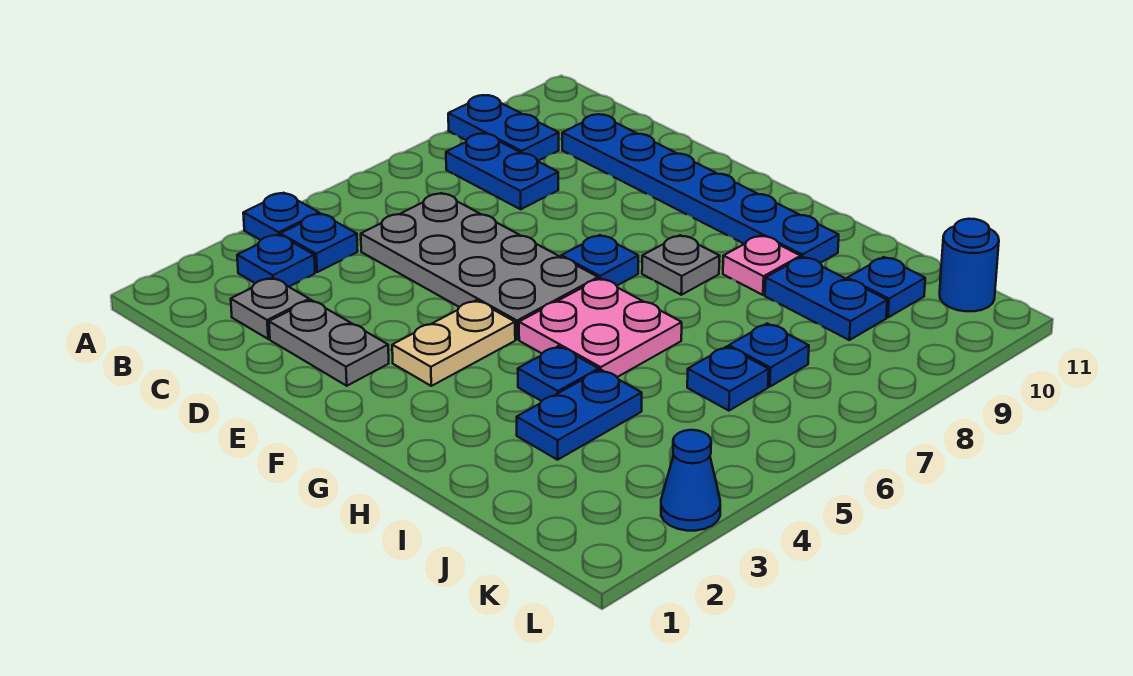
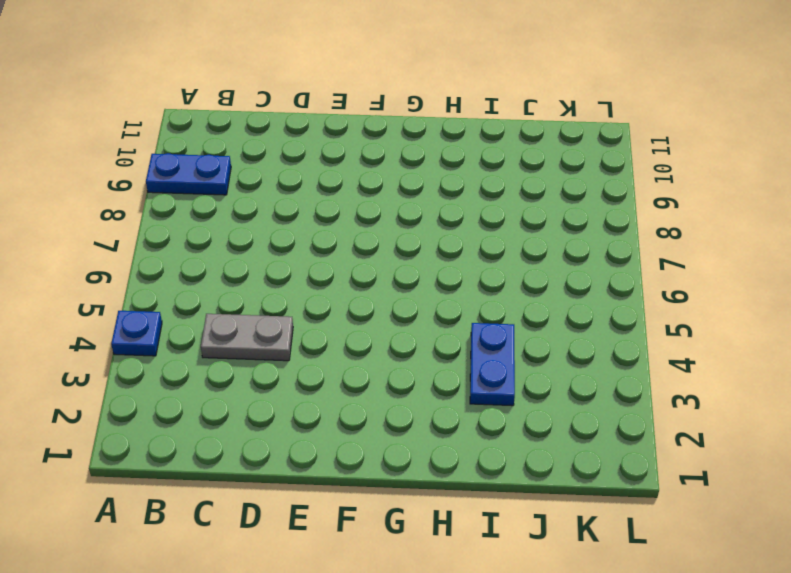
grey 1x2 plate [201,314,293,361] -> grey 1x2 plate moved to [269,300,389,386]
none -> blue 1x1 plate [237,234,315,287]
none -> blue 1x1 plate [280,214,358,272]
none -> blue 1x2 plate [446,133,558,209]

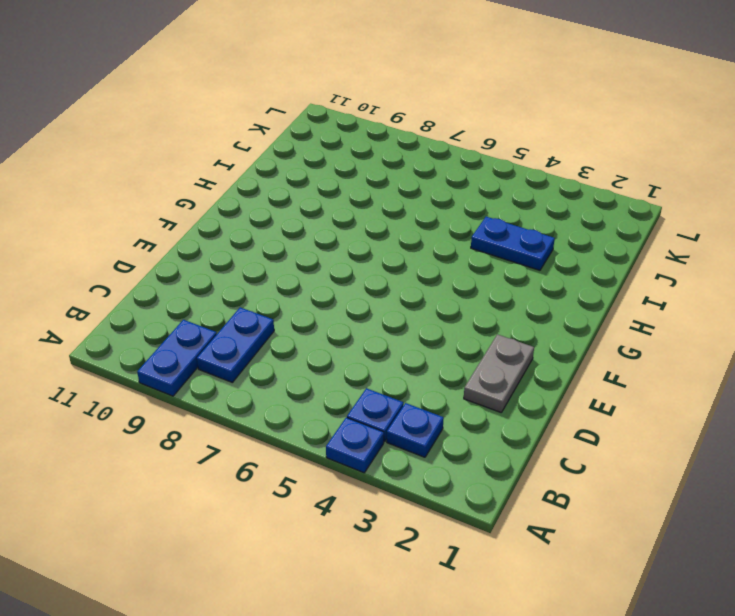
none -> grey 1x1 plate [231,278,309,339]
none -> grey 2x4 plate [361,193,598,339]
none -> blue 1x6 plate [562,114,839,263]

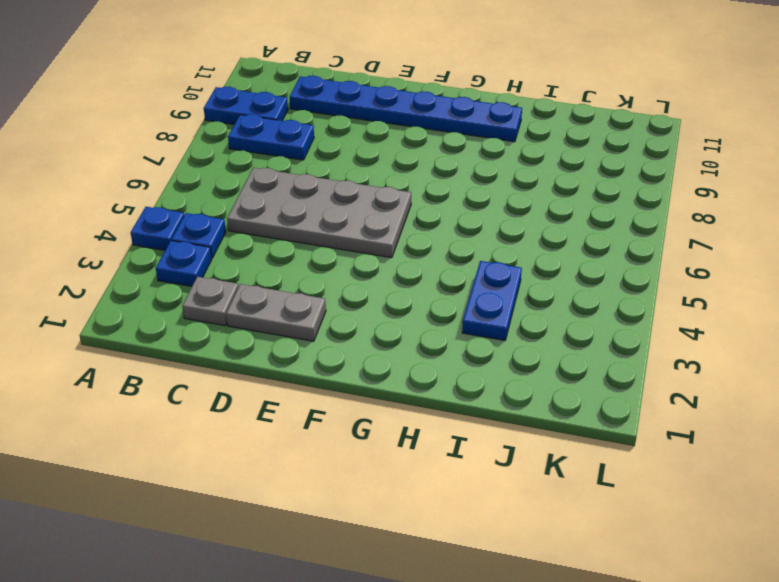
none -> tan 1x2 plate [392,300,515,386]
none -> blue 1x1 plate [561,235,638,286]
none -> pink 2x2 plate [519,278,682,377]

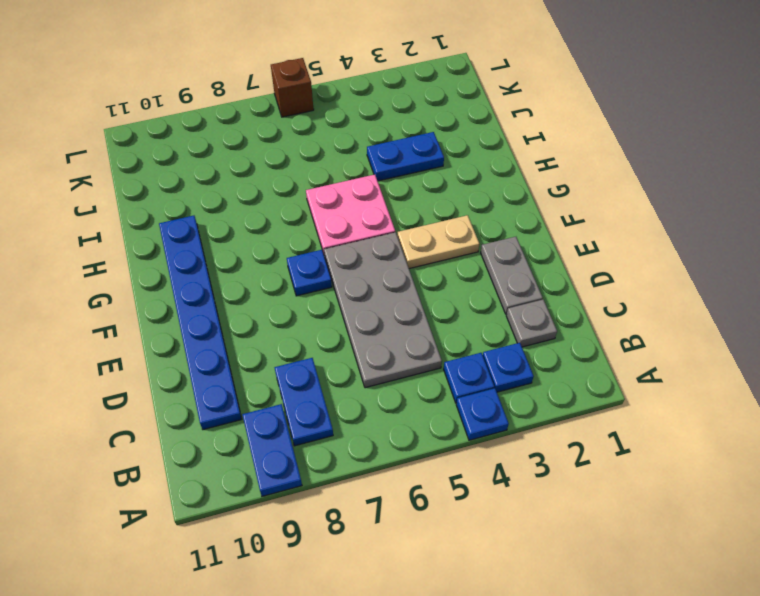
brown 1x1 brick [271,58,314,117] -> none
none -> grey 1x1 plate [642,235,720,295]
none -> blue 1x1 plate [518,346,599,401]
none -> pink 1x1 plate [723,235,801,295]

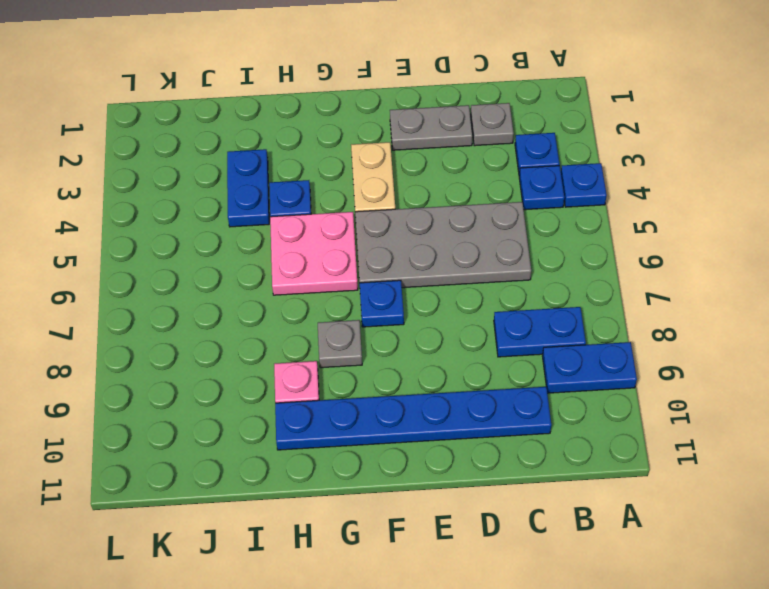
none -> blue 1x2 plate [765,257,887,340]
none -> blue 1x1 plate [687,347,769,411]
none -> blue 1x1 plate [729,323,809,387]

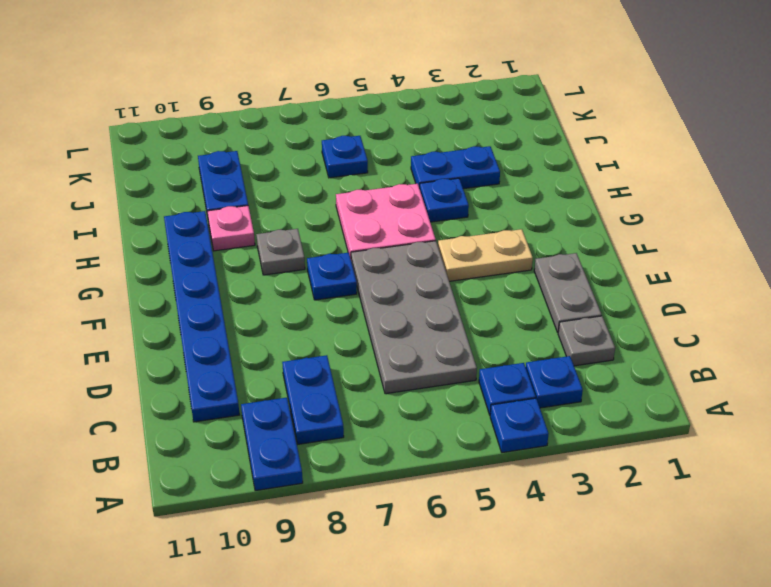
none -> blue 1x1 plate [729,323,809,387]
none -> blue 1x1 plate [847,257,925,317]
none -> blue 1x1 round brick [940,219,999,311]

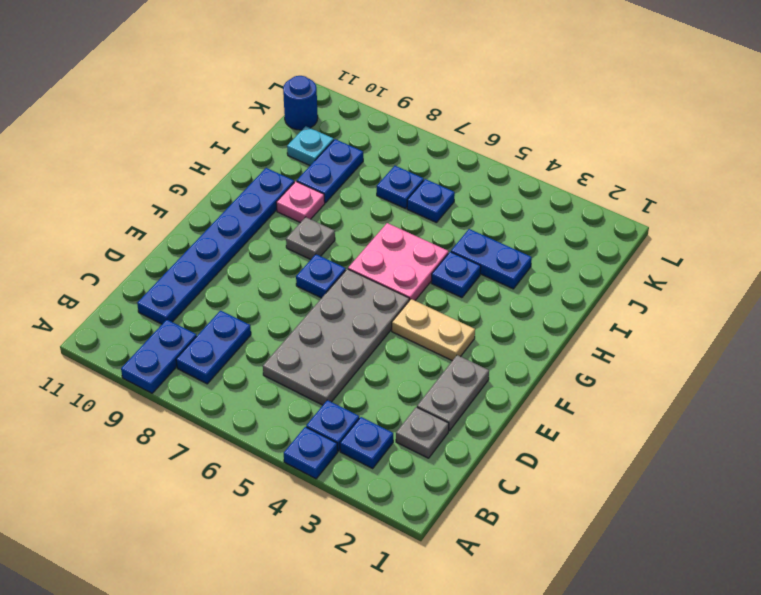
cyan 1x1 plate [287,126,334,165] -> blue 1x1 plate [847,257,925,317]
none -> blue 1x1 cone [661,430,721,531]

